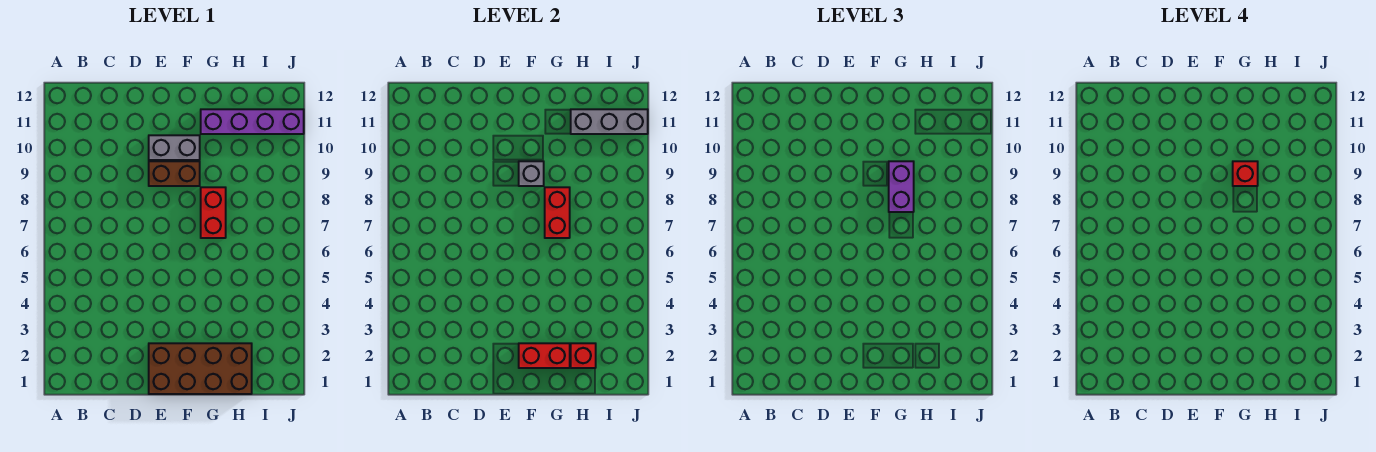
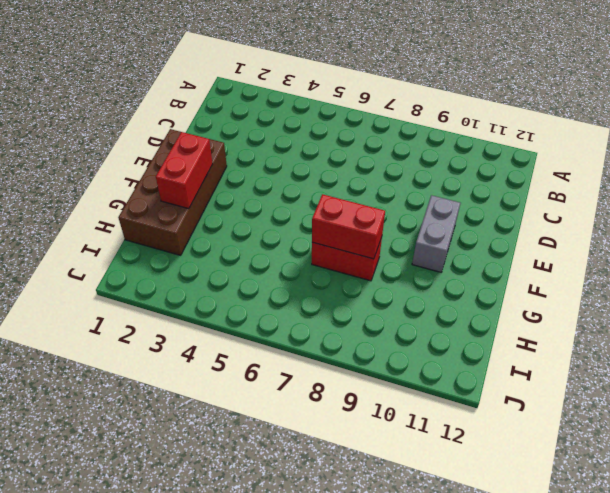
none -> brown 1x2 brick [149,161,200,186]
none -> purple 1x4 brick [201,109,304,134]
none -> grey 1x1 brick [519,161,544,186]

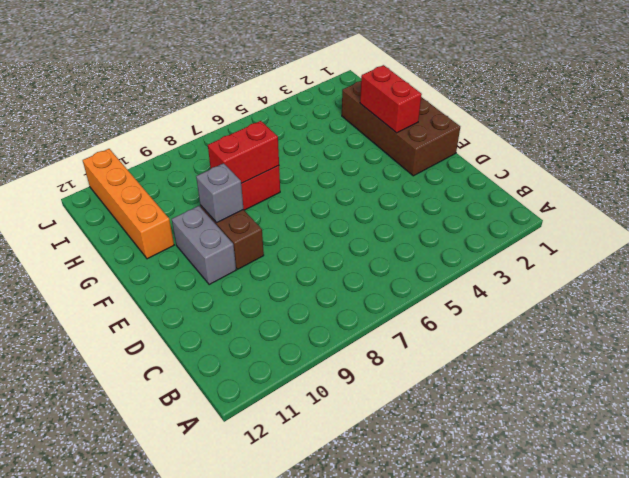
orange 1x4 brick [83,149,174,259] -> purple 1x4 brick [201,109,304,134]
none -> red 1x1 brick [571,343,596,368]
none -> grey 1x3 brick [571,109,648,134]
none -> purple 1x2 brick [889,161,914,212]

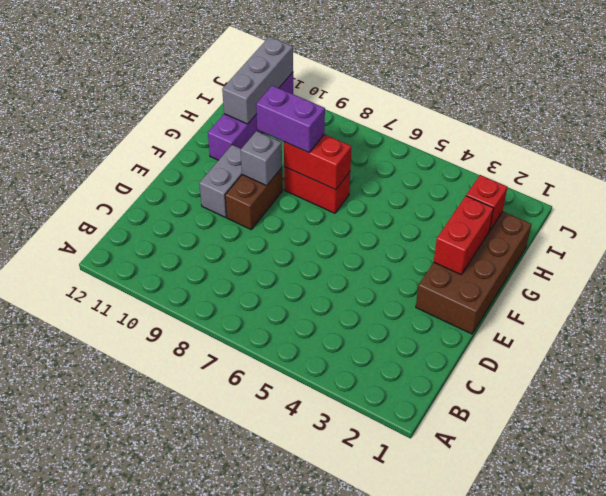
none -> red 1x1 brick [1233,161,1258,186]

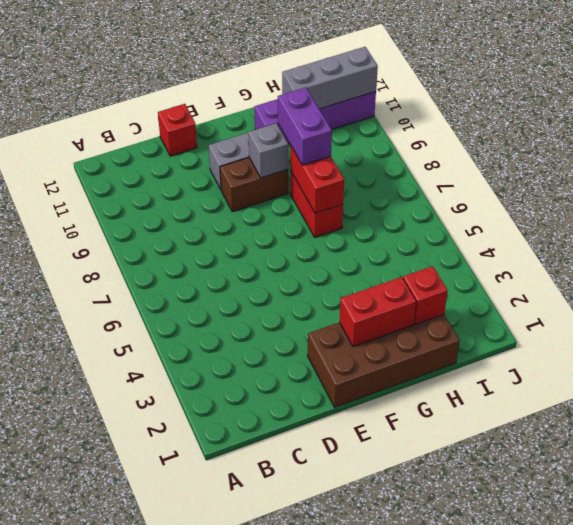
red 1x1 brick [158,104,197,156] -> red 1x1 brick moved to [1233,161,1258,186]

